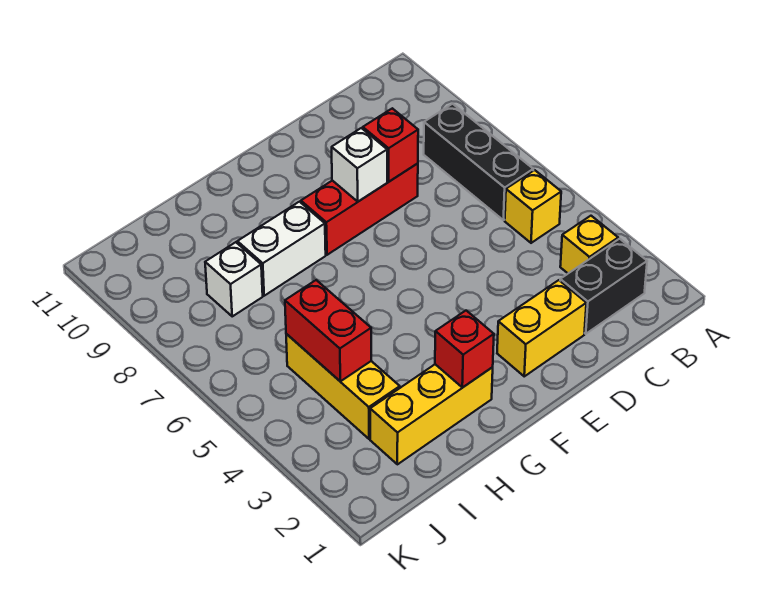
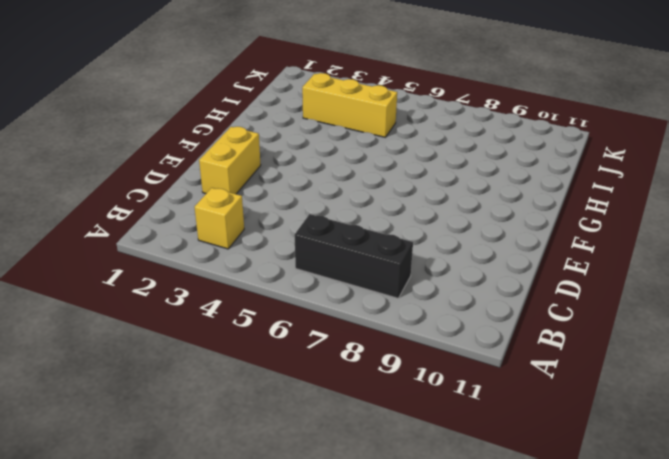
none -> black 1x2 brick [560,239,647,334]
none -> yellow 1x1 brick [505,170,561,243]
none -> red 1x3 brick [301,163,418,255]

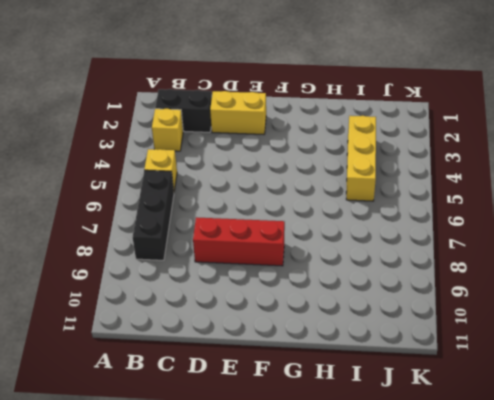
none -> yellow 1x3 brick [370,364,493,464]
none -> white 1x2 brick [237,202,326,296]
none -> white 1x1 brick [205,242,263,316]

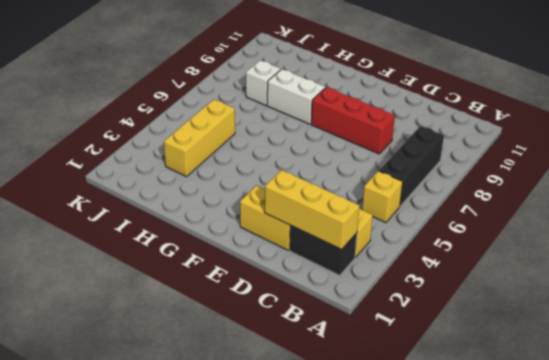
yellow 1x3 brick [265,170,359,249] -> yellow 1x3 brick moved to [370,364,493,464]
none -> red 1x1 brick [363,108,418,182]
none -> white 1x1 brick [332,128,387,201]
none -> red 1x1 brick [435,311,494,388]

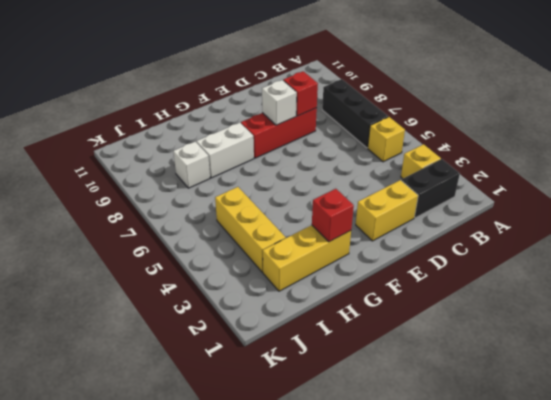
none -> red 1x2 brick [285,280,371,381]

